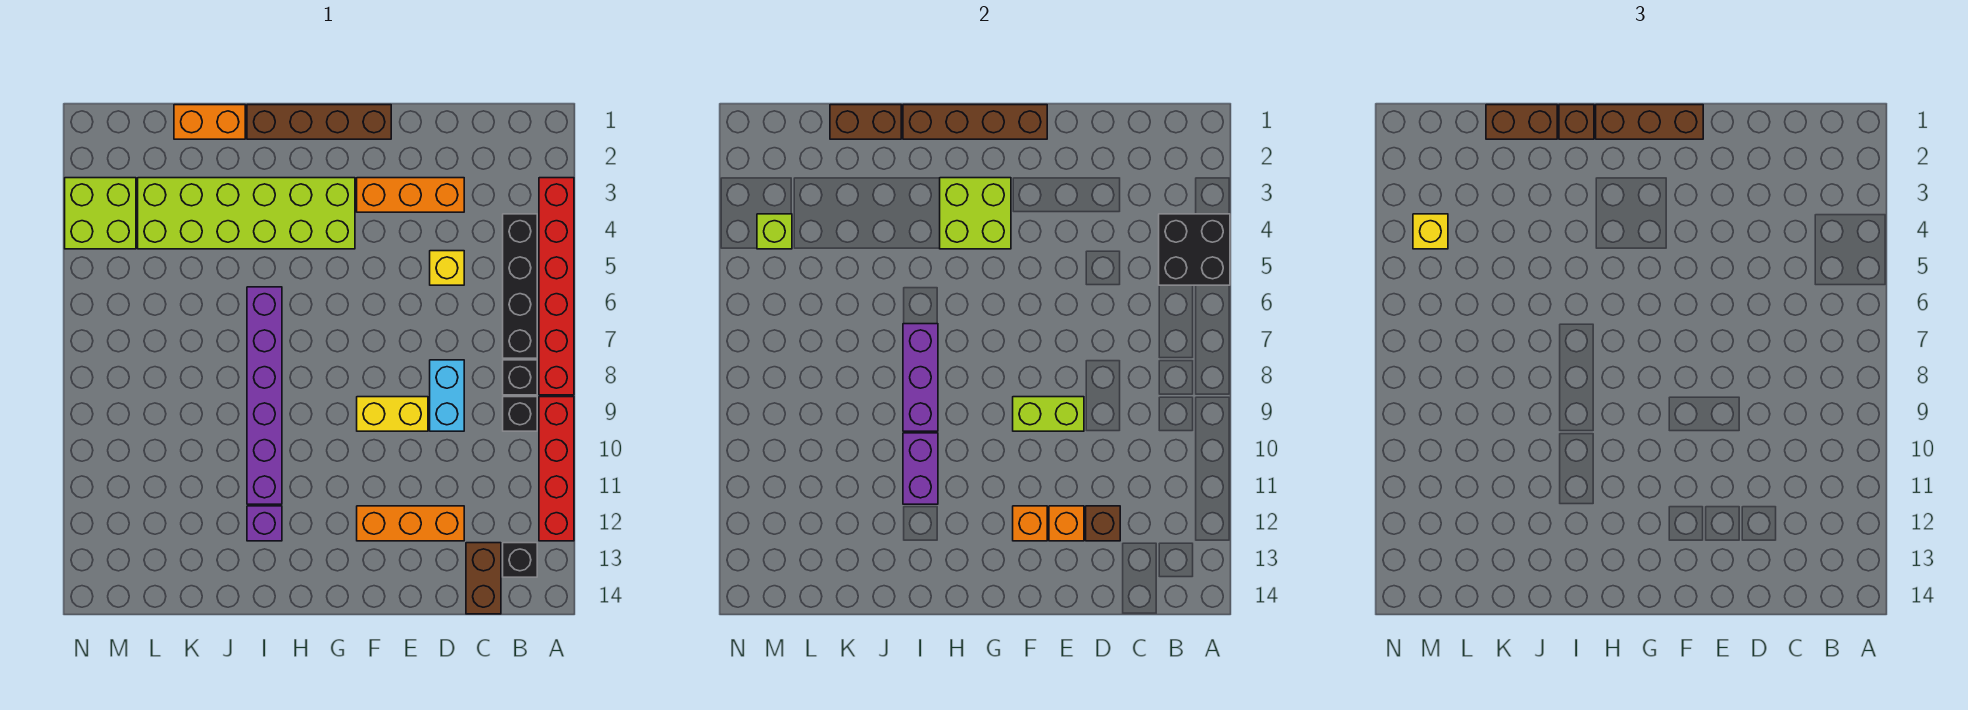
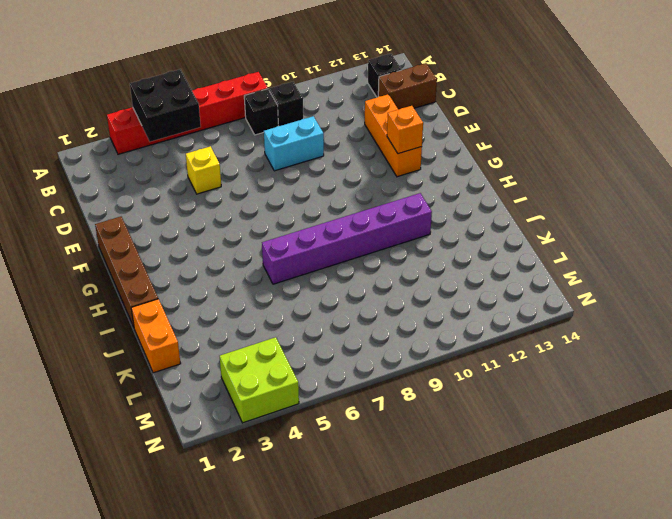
none -> red 1x4 brick [539,397,574,541]
none -> black 1x4 brick [503,214,537,358]
none -> orange 1x3 brick [357,178,464,212]
none -> yellow 1x2 brick [357,397,428,431]

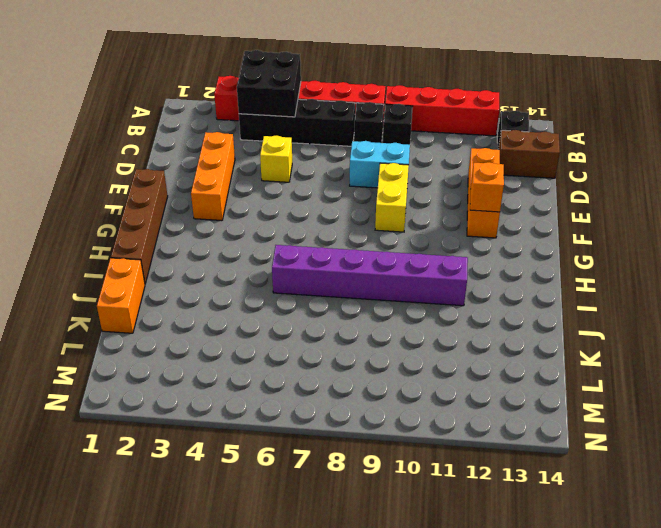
none -> lime 2x6 brick [138,178,355,249]
none -> purple 1x1 brick [247,506,282,541]
none -> lime 2x2 brick [65,178,136,249]
none -> brown 1x1 brick [1086,506,1120,541]

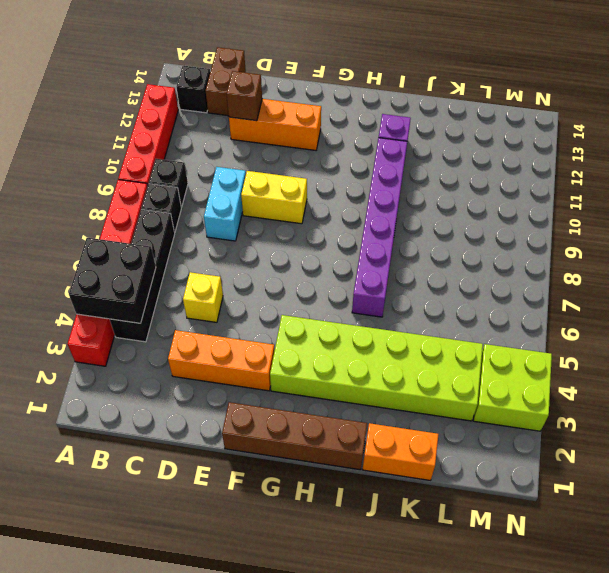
none -> lime 1x2 brick [1013,397,1084,431]
none -> orange 1x1 brick [1049,506,1084,541]
none -> brown 1x4 brick [903,105,1047,139]
none -> orange 1x1 brick [1013,506,1047,541]

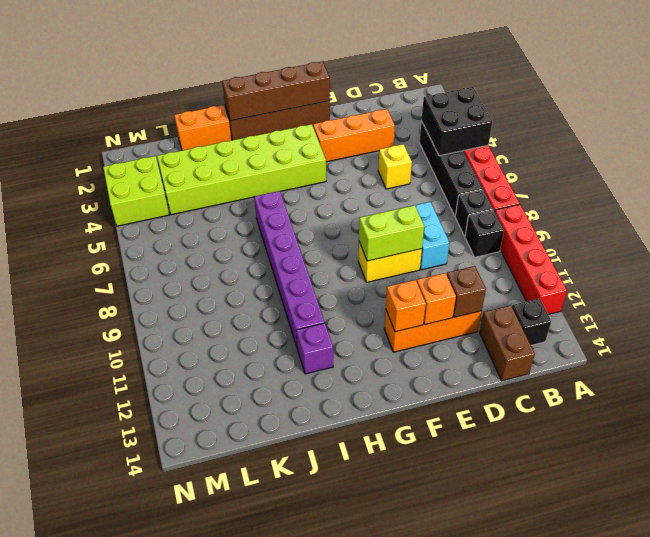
none -> lime 2x2 brick [940,178,1011,249]
none -> purple 1x3 brick [903,324,938,431]
none -> purple 1x2 brick [903,433,938,504]
none -> brown 1x2 brick [830,105,901,139]

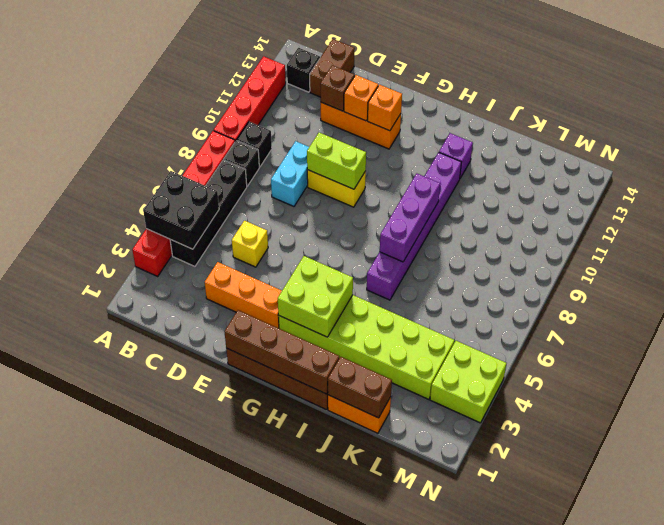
none -> purple 1x2 brick [903,433,938,504]
none -> lime 1x1 brick [757,214,792,249]
none -> brown 1x3 brick [1596,105,1703,139]
none -> brown 1x1 brick [1559,105,1594,139]

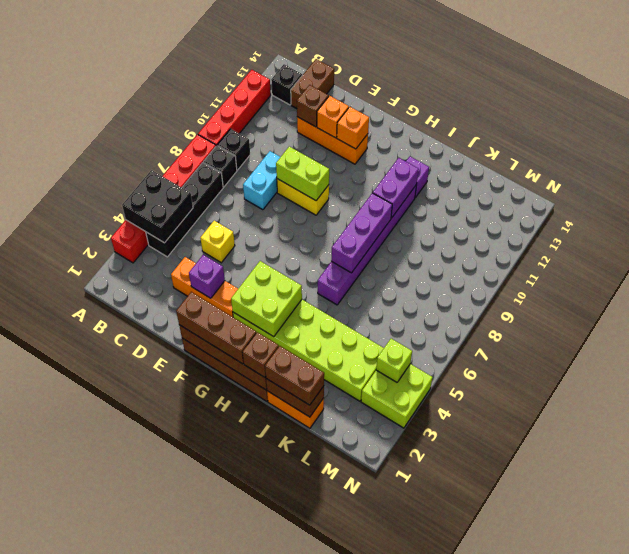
purple 1x1 brick [189,255,225,298] -> none
none -> yellow 1x1 brick [1413,214,1448,249]

